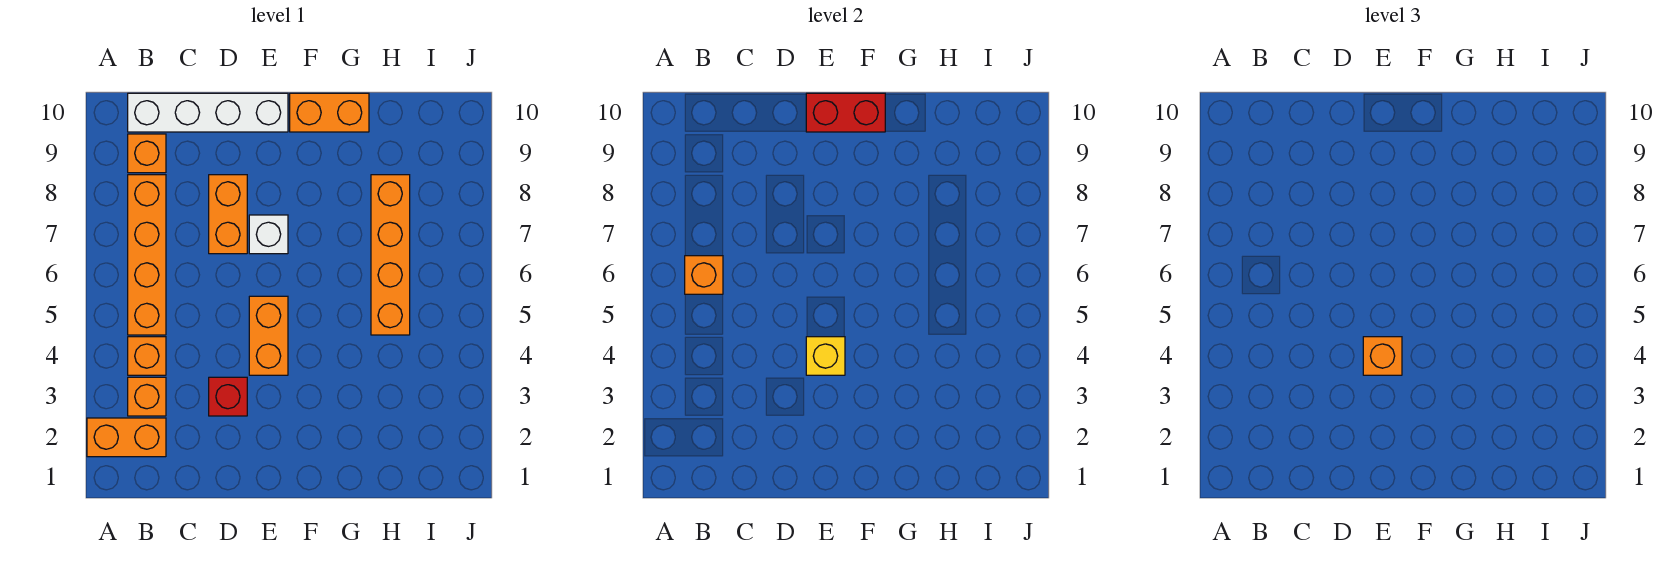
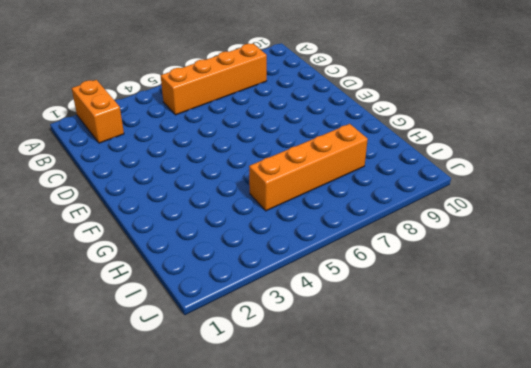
none -> orange 1x1 brick [128,377,166,416]
none -> orange 1x1 brick [128,337,166,375]
none -> orange 1x1 brick [128,134,166,173]

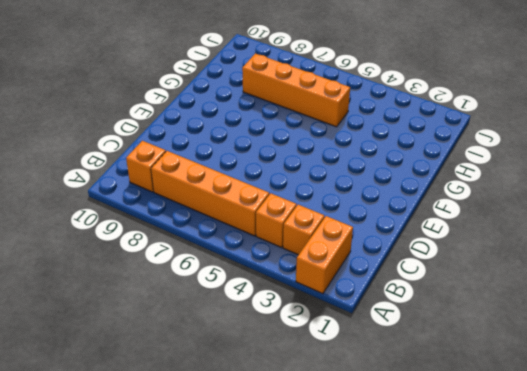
none -> white 1x4 brick [128,93,288,132]
none -> red 1x1 brick [209,377,247,416]
none -> orange 1x2 brick [209,175,247,254]

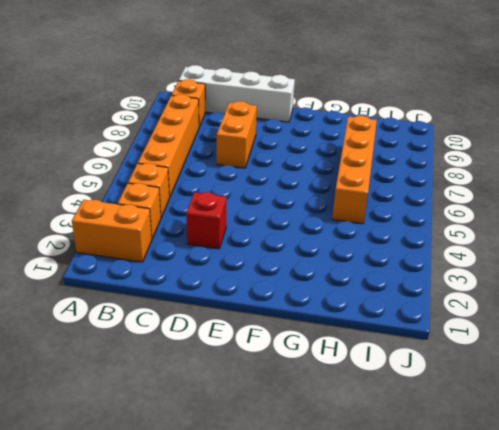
none -> orange 1x2 brick [249,296,288,375]
none -> white 1x1 brick [249,215,288,254]
none -> orange 1x2 brick [290,93,369,132]

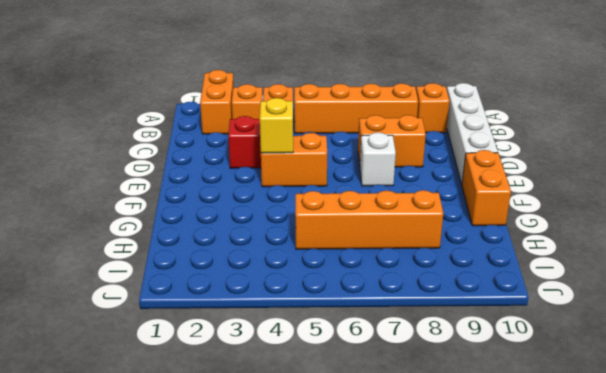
none -> orange 1x1 brick [685,256,723,294]
none -> red 1x2 brick [806,93,885,132]
none -> orange 1x1 brick [1363,337,1402,375]

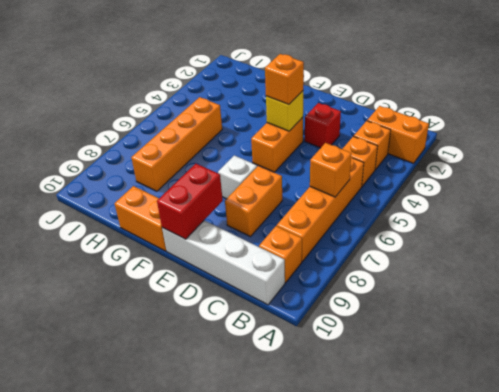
red 1x2 brick [157,164,223,239] -> red 1x2 brick turned to [806,93,885,132]

